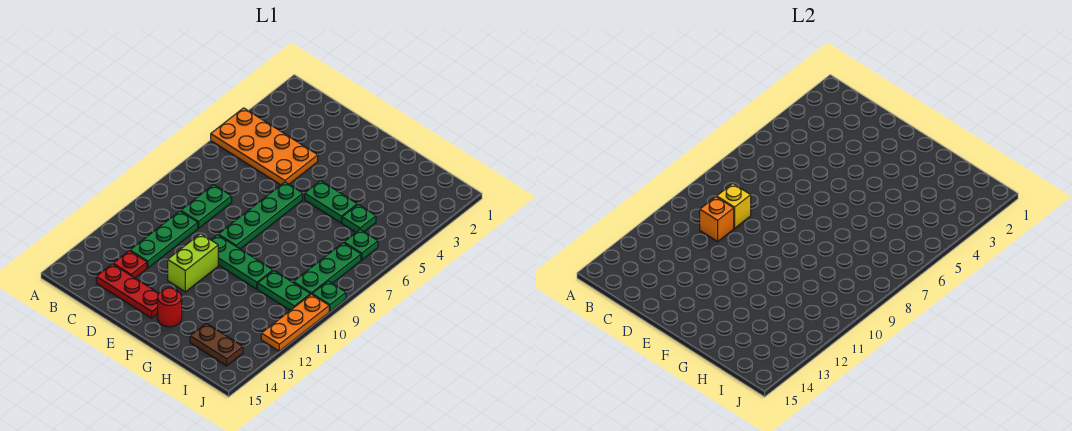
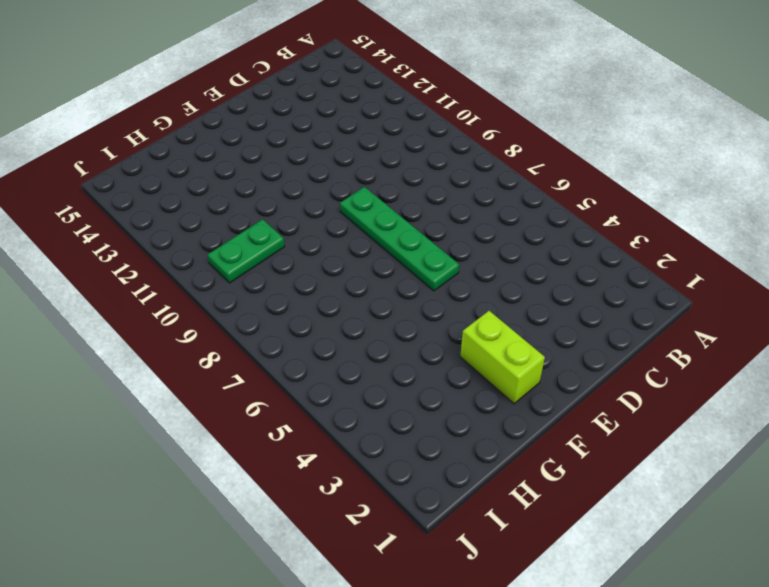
lime 1x2 brick [460,311,545,404] -> lime 1x2 brick moved to [168,234,218,292]
none -> orange 2x4 plate [211,108,318,185]
none -> green 1x2 plate [181,185,232,228]
none -> green 1x3 plate [130,211,198,268]

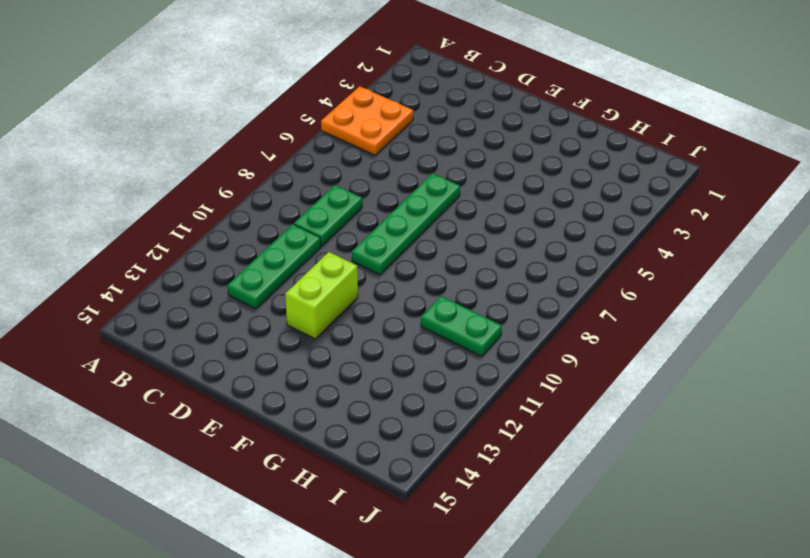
orange 2x2 plate [321,86,413,155] -> orange 2x4 plate [211,108,318,185]
none -> red 1x1 plate [113,251,147,278]
none -> red 1x3 plate [96,264,159,318]
none -> green 1x3 plate [211,235,273,289]

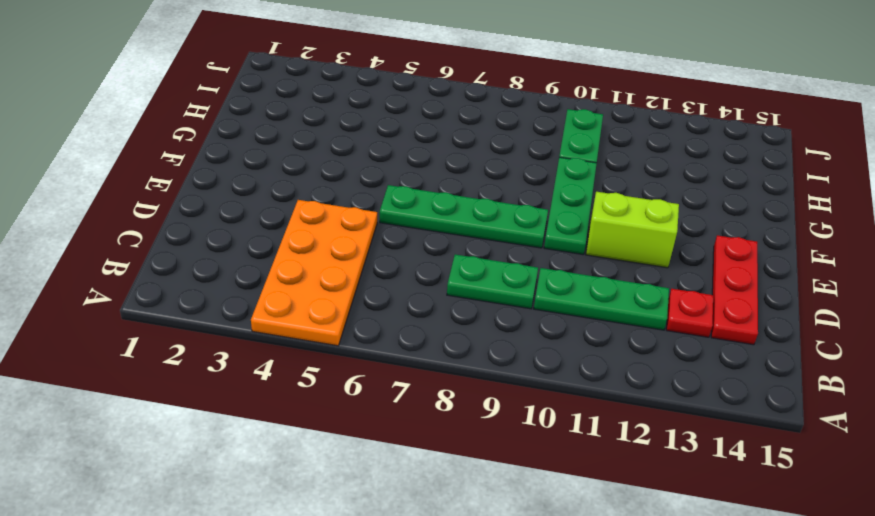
none -> green 1x2 plate [305,181,357,223]
none -> red 1x1 round brick [158,288,182,327]
none -> green 1x1 plate [342,204,376,232]

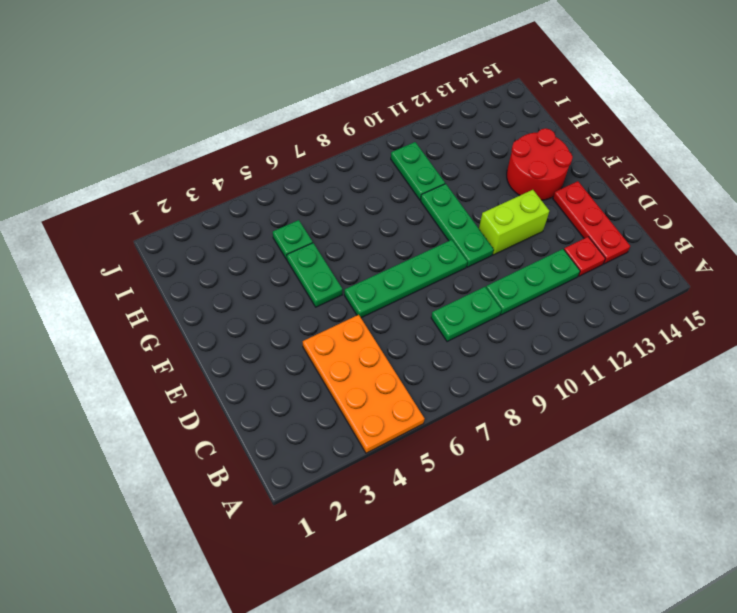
red 2x2 round brick [507,128,573,200] -> red 1x1 round brick [158,288,182,327]
none -> brown 1x2 plate [190,323,243,366]
none -> green 1x1 plate [344,230,378,260]
none -> green 1x3 plate [293,243,361,295]

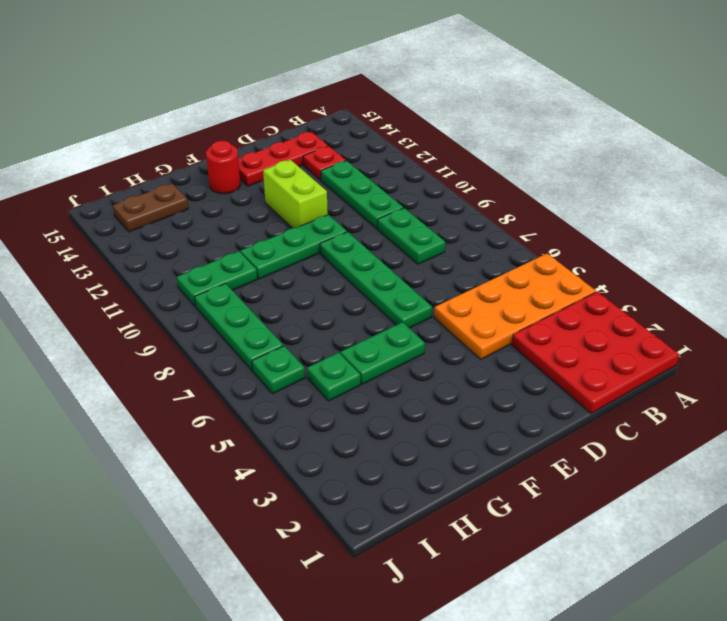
red 3x3 plate [512,292,679,413] -> none
none -> green 1x1 plate [312,281,346,311]
none -> orange 1x3 plate [261,294,329,351]
none -> yellow 1x1 brick [717,184,751,228]

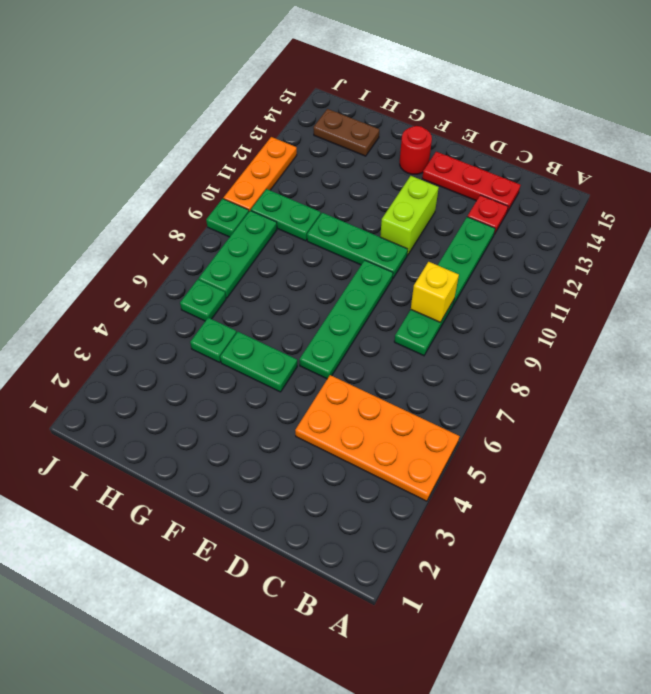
none -> orange 1x1 brick [700,197,734,241]

